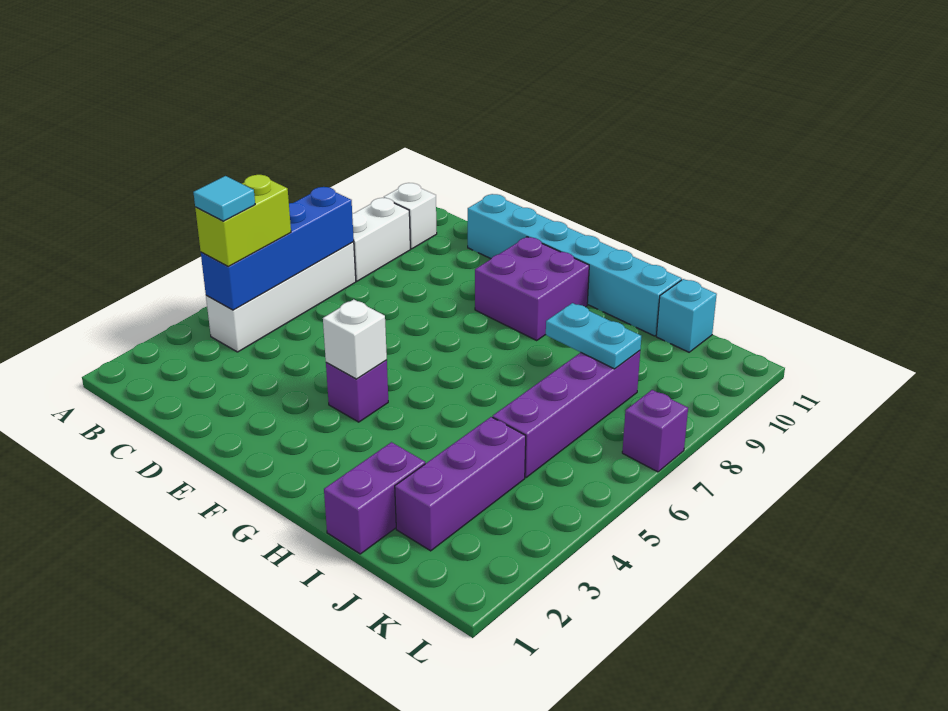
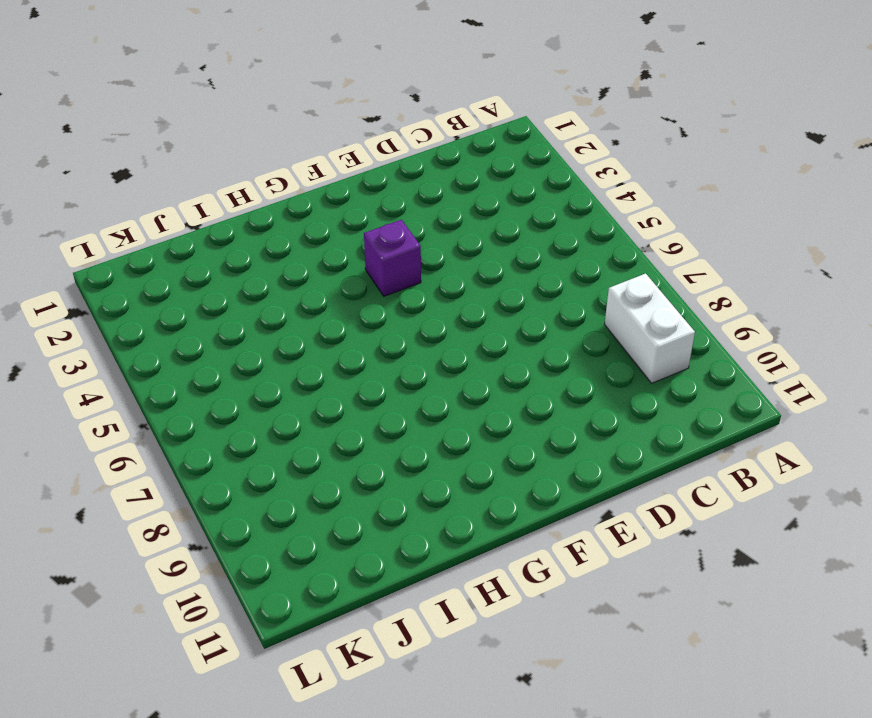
none -> white 1x4 brick [206,242,356,352]
none -> white 1x1 brick [384,183,437,249]
none -> cyan 1x6 brick [468,194,682,336]

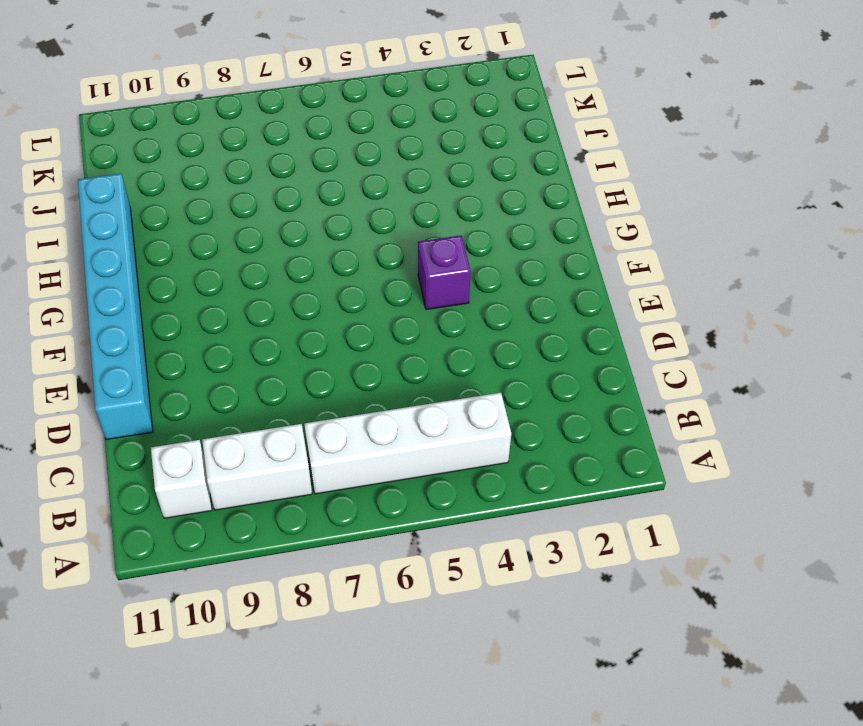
none -> purple 2x2 brick [475,237,589,340]
none -> purple 1x2 brick [324,442,425,554]
none -> purple 1x3 brick [395,417,526,551]

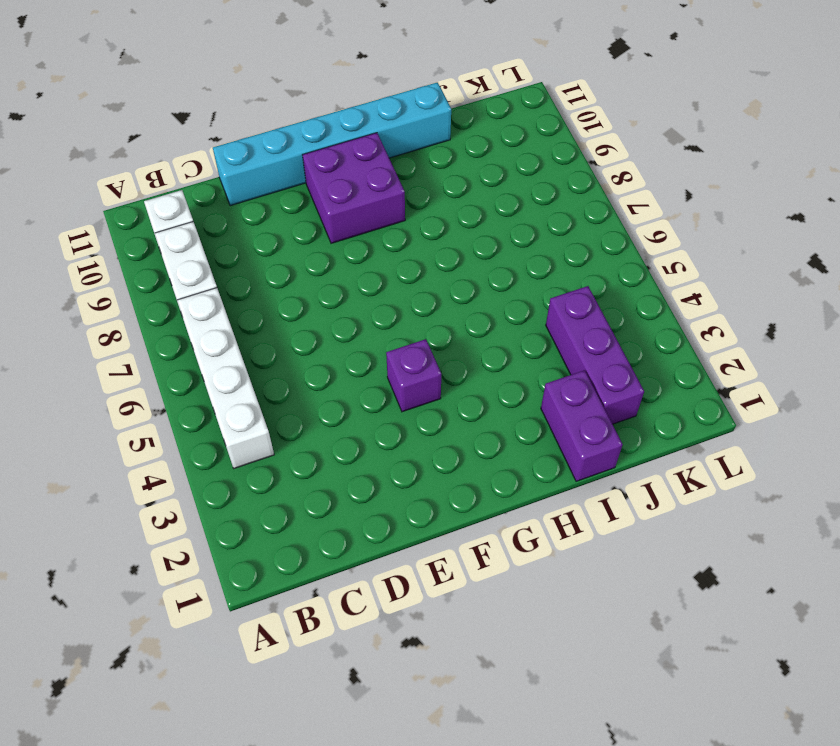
none -> purple 1x4 brick [493,351,640,478]
none -> cyan 1x1 brick [656,279,717,352]
none -> purple 1x1 brick [622,390,688,472]

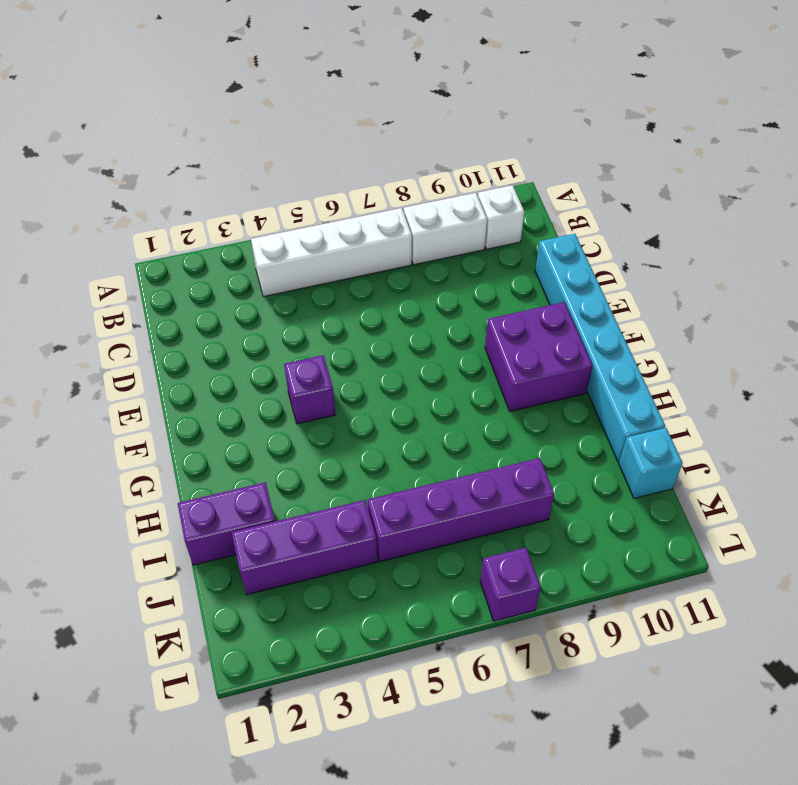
none -> blue 1x4 brick [201,187,354,310]
none -> white 1x1 brick [323,299,387,379]
none -> cyan 1x2 plate [546,303,641,369]

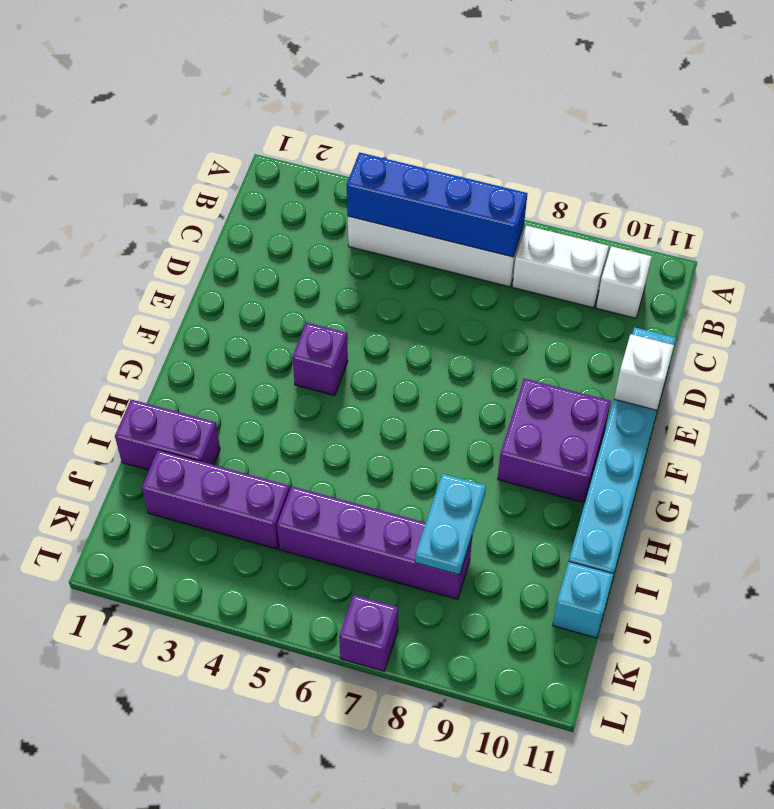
white 1x1 brick [614,334,674,410] -> white 1x1 brick moved to [323,299,387,379]
none -> lime 1x2 brick [195,175,291,266]
none -> cyan 1x1 tile [193,176,255,221]

